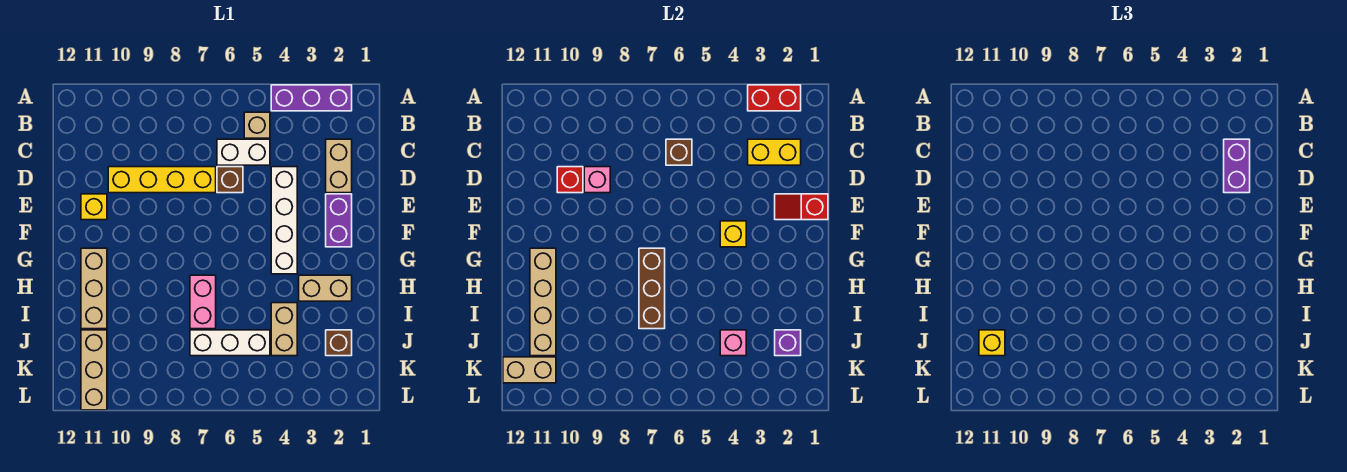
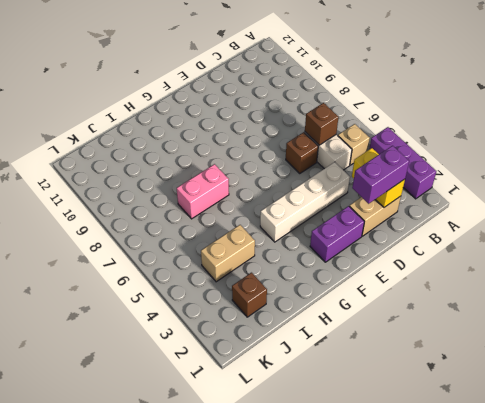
none -> yellow 1x4 brick [108,167,216,193]
none -> yellow 1x1 brick [81,194,107,220]
none -> tan 1x3 brick [81,248,107,329]
none -> tan 1x2 brick [299,275,352,301]

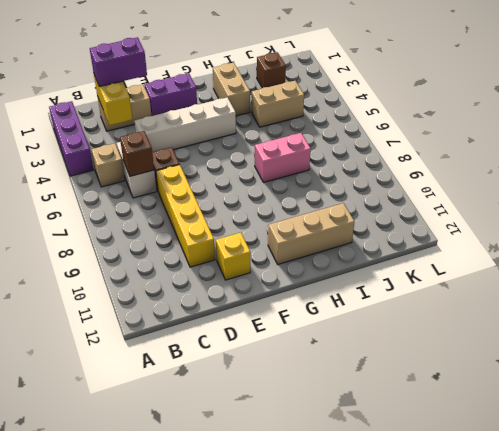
none -> white 1x3 brick [190,330,270,356]
none -> tan 1x3 brick [81,330,107,410]
none -> red 1x2 brick [748,85,801,111]
none -> pink 1x1 brick [584,167,610,193]

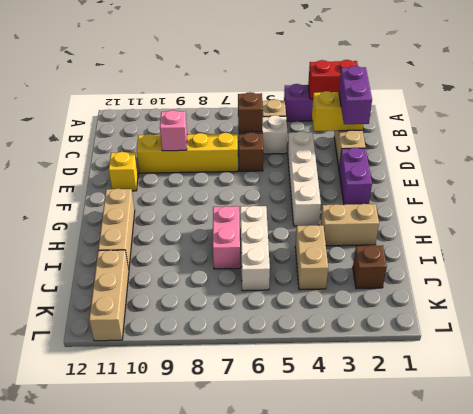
white 1x3 brick [240,206,270,291] -> white 1x3 brick turned to [190,330,270,356]
none -> red 1x1 brick [557,167,583,193]
none -> red 1x2 slope [775,194,828,220]
none -> yellow 1x1 brick [720,221,746,247]
none -> brown 1x3 brick [639,248,665,329]

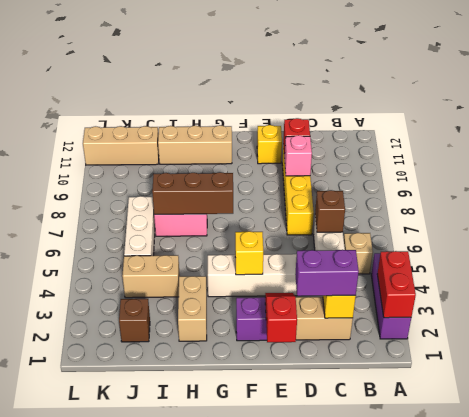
none -> brown 1x1 brick [217,167,243,193]
none -> tan 1x4 brick [530,248,556,356]
none -> purple 1x1 brick [775,330,801,356]
none -> pink 1x1 brick [720,330,746,356]

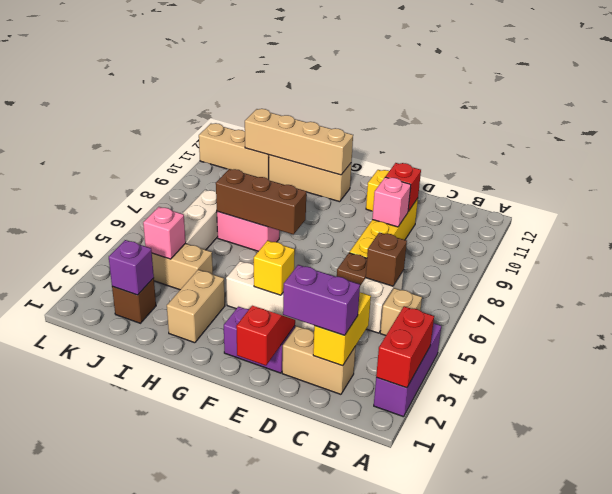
none -> tan 1x2 brick [503,357,556,383]
none -> yellow 1x1 brick [979,330,1005,356]

